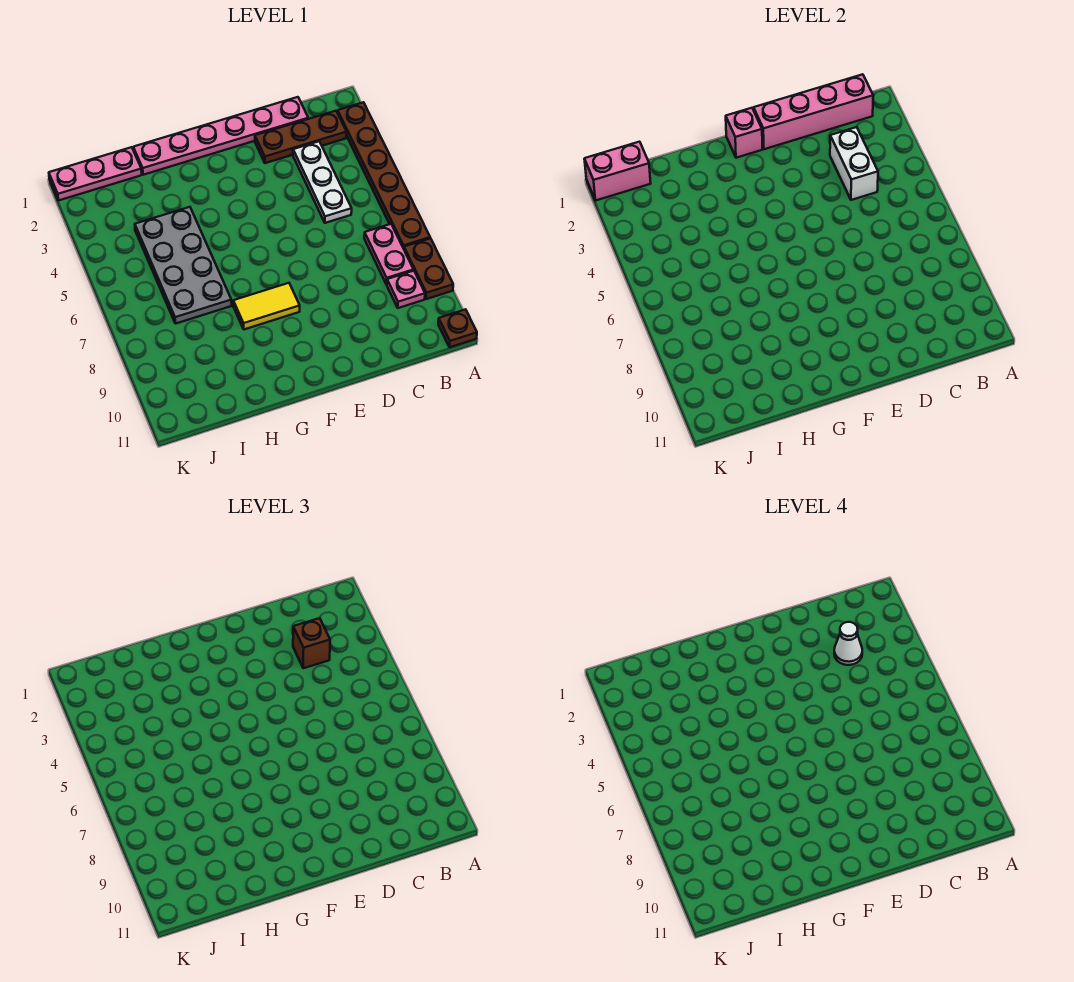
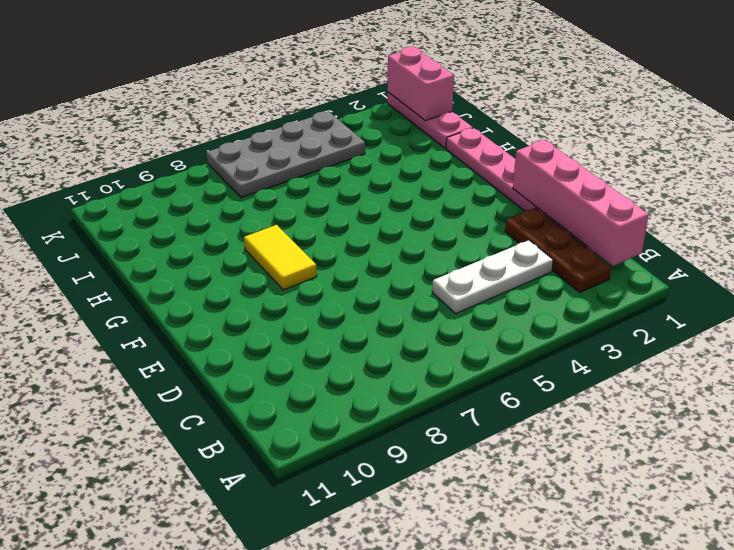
grey 2x4 plate [207,112,365,198] -> grey 2x4 plate moved to [135,207,232,324]
none -> brown 1x6 plate [338,102,430,249]
none -> brown 1x2 plate [404,238,453,299]
none -> brown 1x1 plate [438,309,477,347]

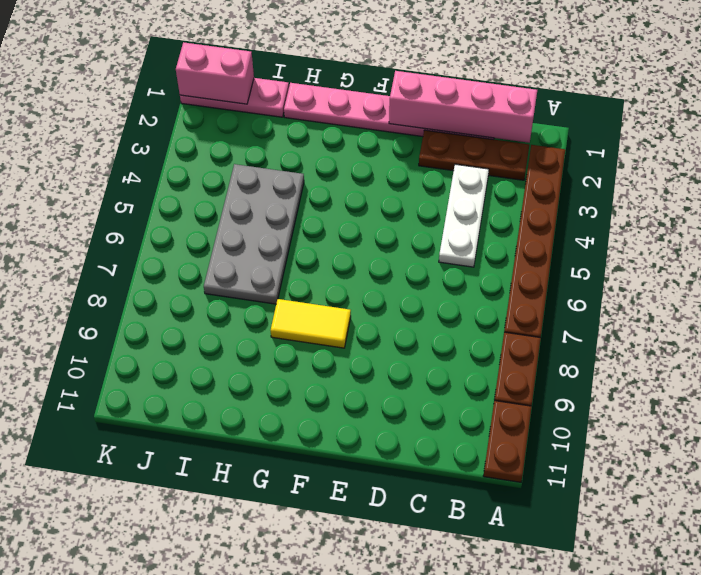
brown 1x2 plate [483,401,532,482] -> brown 1x1 plate [438,309,477,347]
none -> pink 1x2 plate [364,224,414,284]
none -> pink 1x1 plate [387,271,425,308]
none -> white 1x2 brick [830,127,878,200]

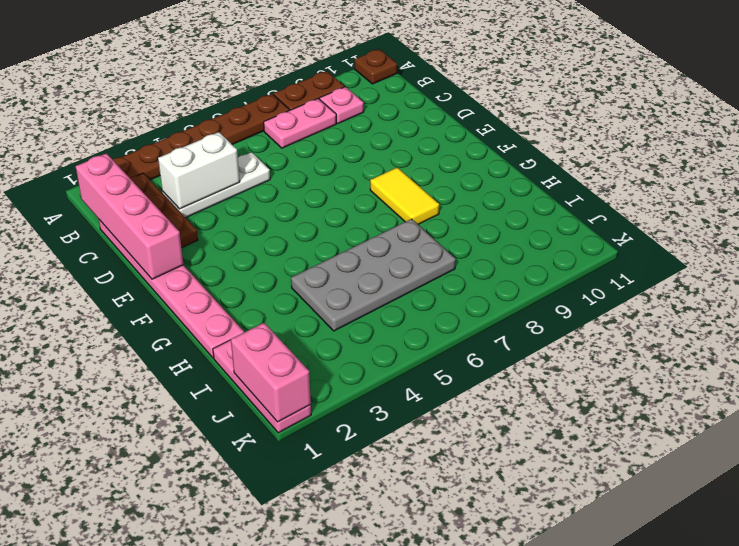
none -> pink 1x1 brick [726,108,762,158]
none -> brown 1x1 brick [293,618,330,668]
none -> white 1x1 cone [834,622,862,665]

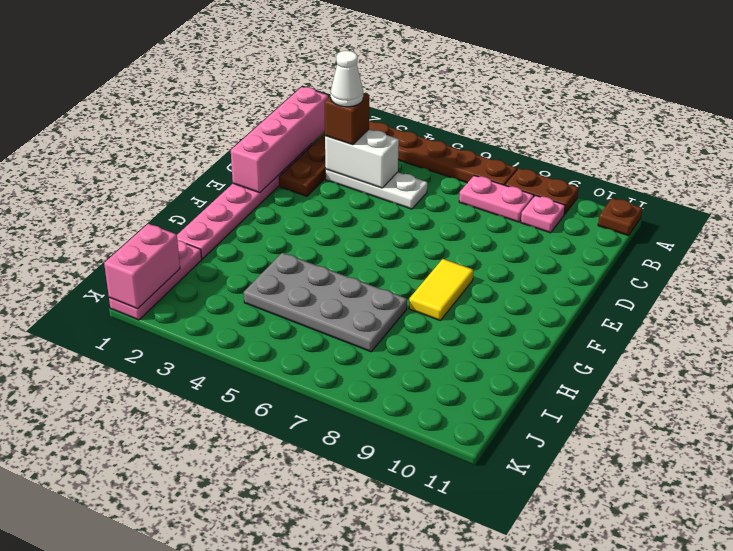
none -> pink 1x1 brick [726,108,762,158]

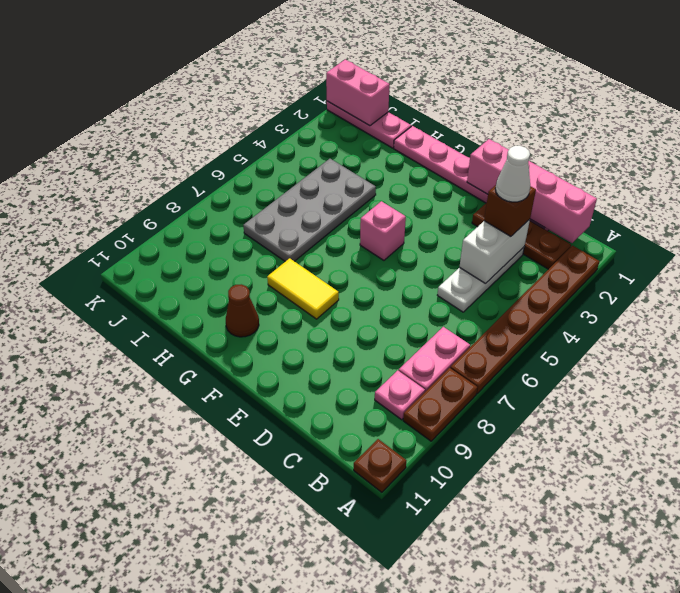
pink 1x1 brick [360,201,406,260] -> pink 1x1 brick moved to [726,108,762,158]
brown 1x1 cone [226,284,259,337] -> none

